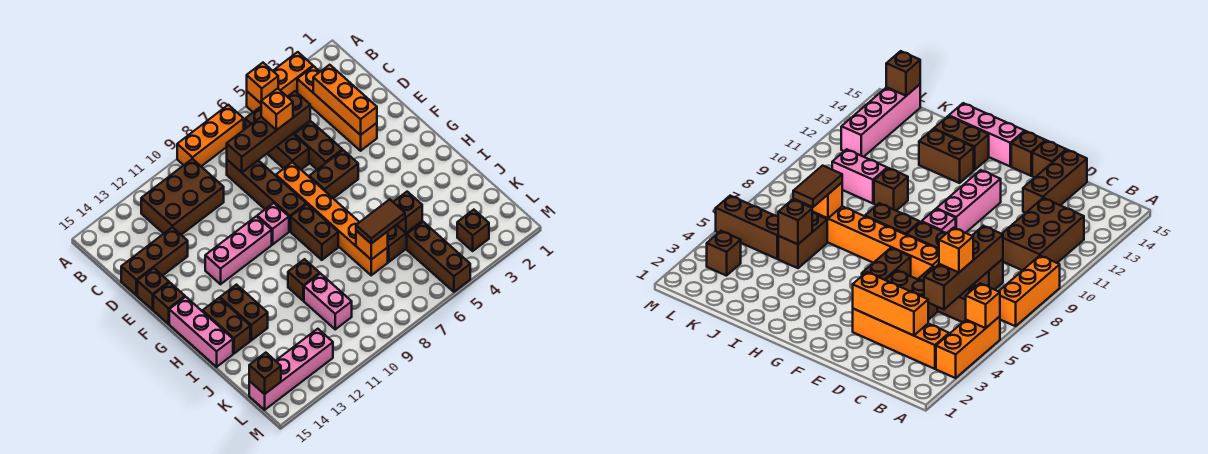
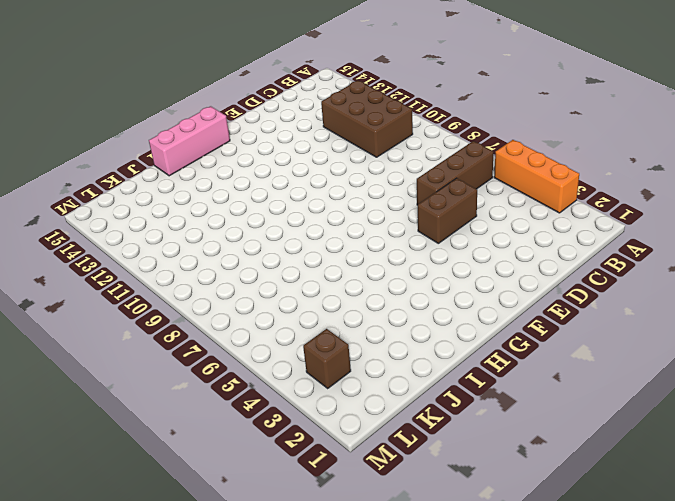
none -> orange 1x3 brick [177,105,244,166]
none -> orange 1x4 brick [297,66,377,151]
none -> brown 1x4 brick [227,160,306,231]
none -> brown 1x3 brick [121,227,188,295]

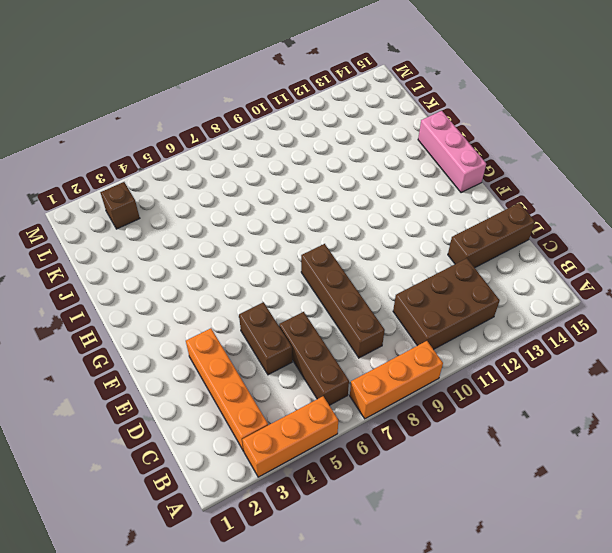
none -> orange 1x6 brick [276,162,388,275]
none -> brown 1x1 brick [137,268,169,310]
none -> brown 1x2 brick [309,150,358,198]
none -> pink 1x1 brick [257,203,289,245]

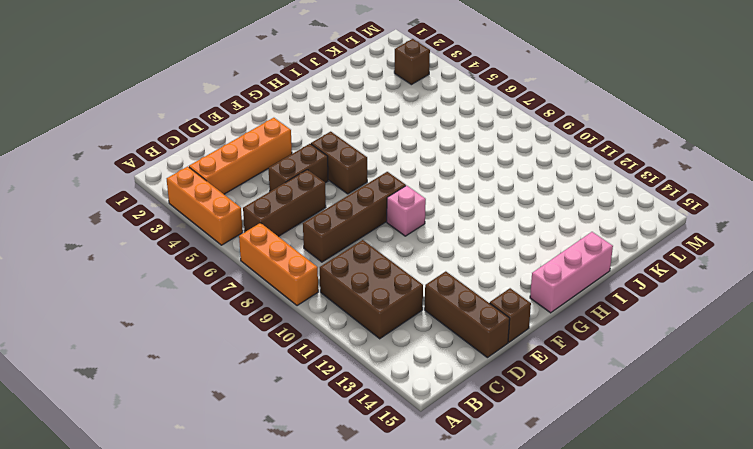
none -> orange 1x6 brick [276,162,388,275]
none -> pink 1x3 brick [205,216,272,284]
none -> brown 1x1 brick [153,282,185,324]
none -> brown 1x2 brick [291,204,338,260]

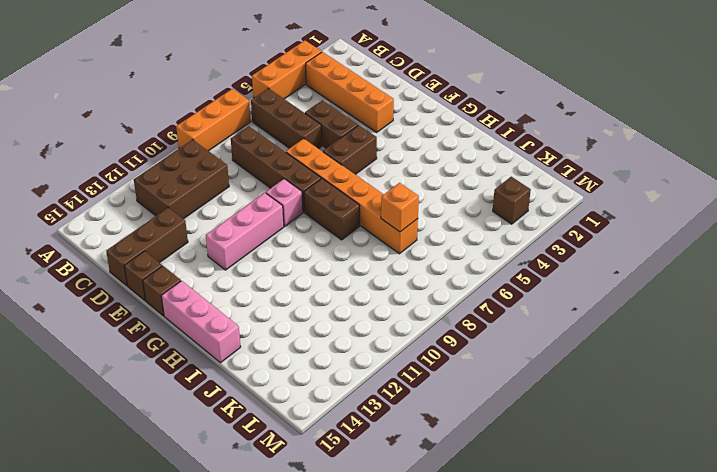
none -> brown 1x2 brick [220,285,268,340]
none -> brown 1x2 brick [203,298,250,354]
none -> brown 1x1 brick [288,259,320,301]
none -> brown 1x2 brick [387,221,422,262]

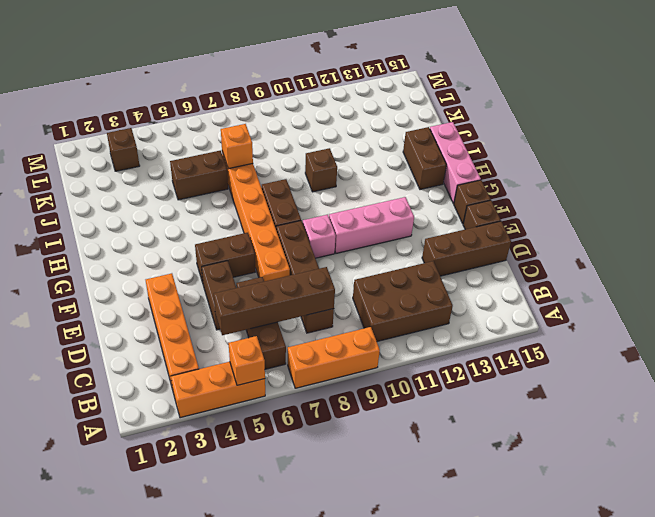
none -> brown 1x2 brick [220,285,268,340]
none -> pink 1x2 brick [304,274,352,329]
none -> brown 1x3 brick [407,222,470,292]
none -> pink 1x4 brick [249,329,333,410]

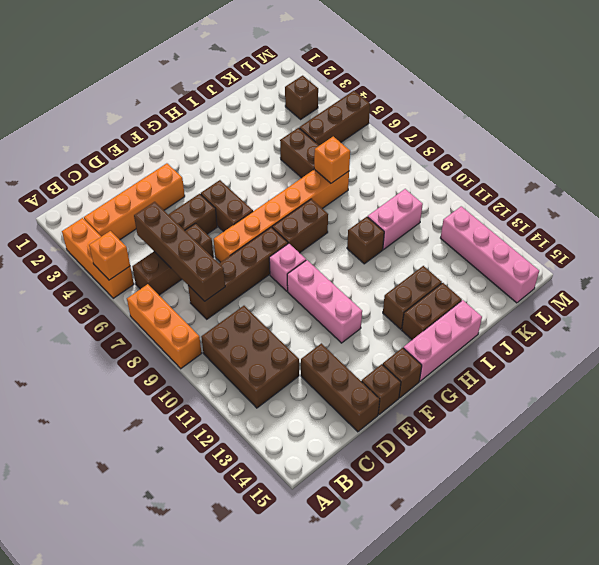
none -> orange 1x3 brick [313,65,377,135]
none -> brown 1x1 brick [394,192,422,233]
none -> brown 1x1 brick [249,353,281,394]
none -> orange 1x1 brick [261,88,293,130]

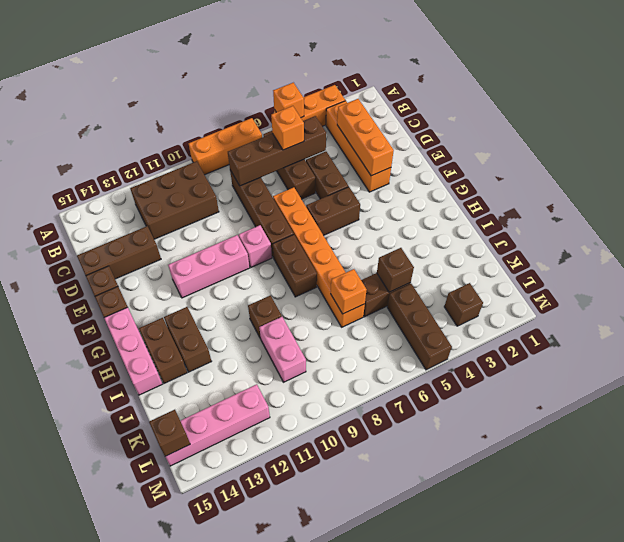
none -> brown 1x2 tile [356,199,405,244]

